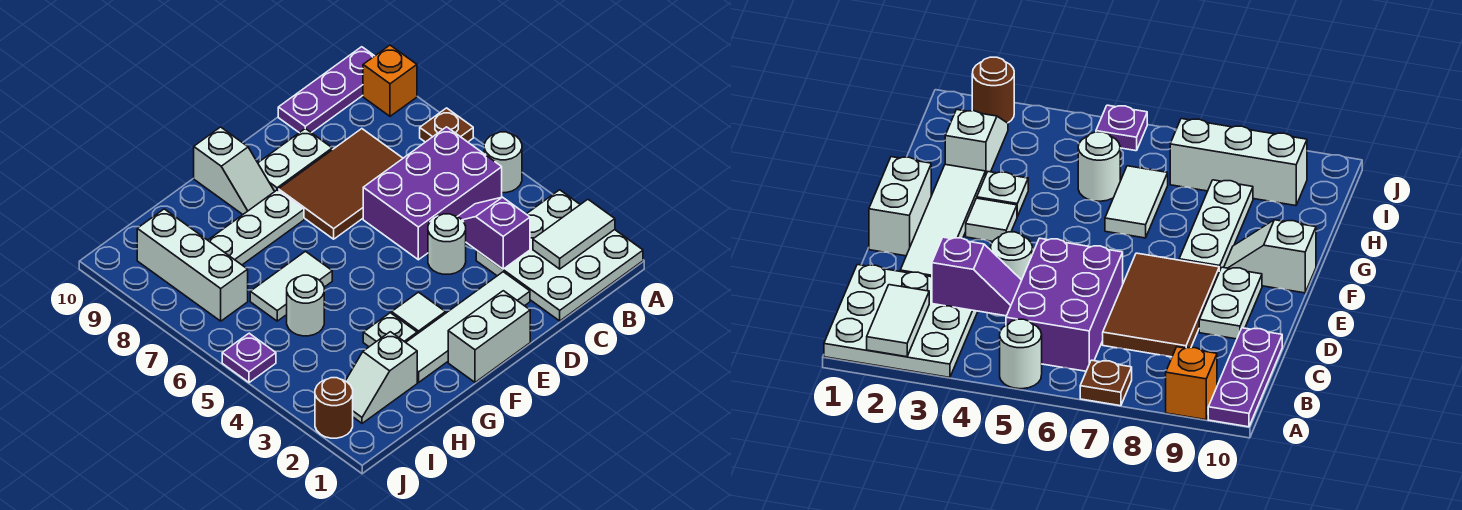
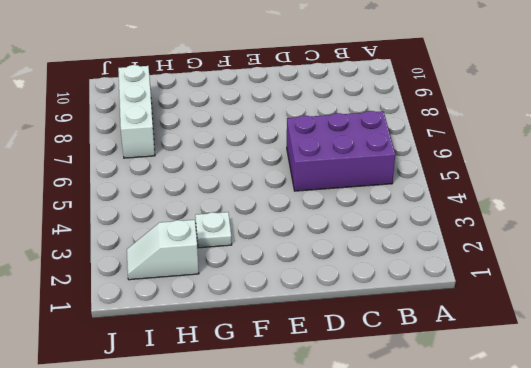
none -> white 3x3 plate [476,190,643,321]
none -> white 1x1 round brick [484,132,522,193]
none -> brown 1x1 plate [420,108,473,142]

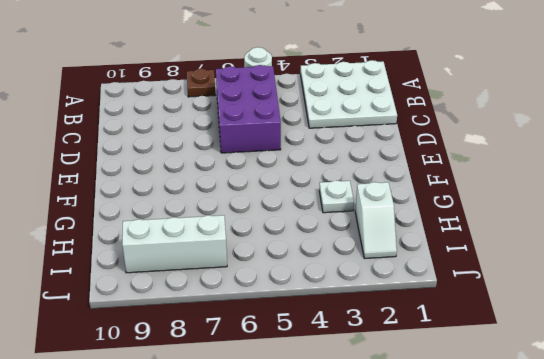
none -> orange 1x1 brick [363,45,417,116]
none -> purple 1x3 plate [278,47,374,133]
none -> brown 2x3 tile [279,129,403,239]

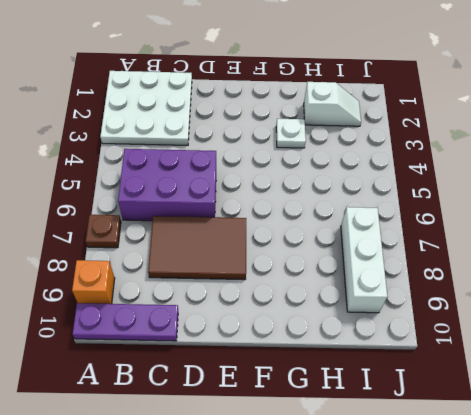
none -> white 1x1 round brick [484,132,522,193]
none -> white 1x4 tile [406,272,530,382]
none -> white 1x1 round brick [428,214,466,274]

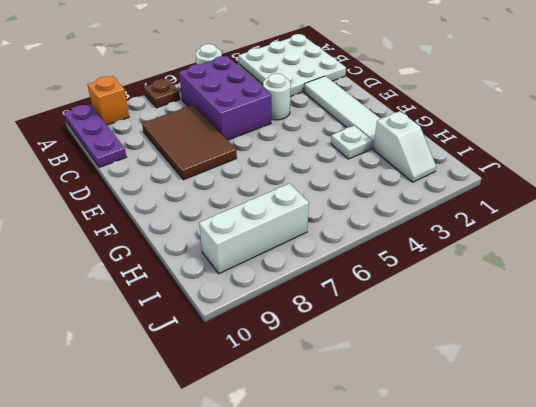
none -> white 1x2 plate [258,129,332,191]
none -> white 1x2 brick [448,291,530,382]
none -> white 1x1 tile [392,292,445,334]

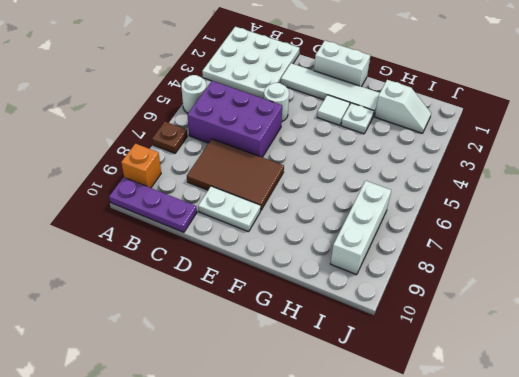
none -> white 1x3 plate [208,190,304,265]
none -> white 1x2 slope [194,127,275,214]
none -> white 1x2 tile [250,251,332,321]

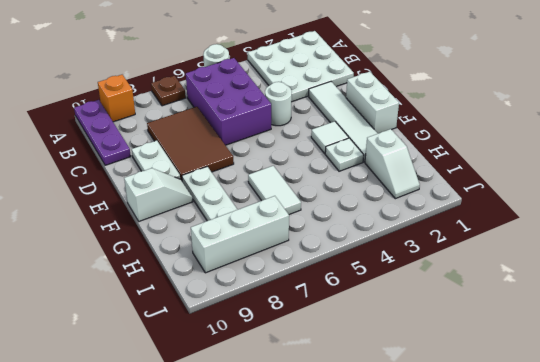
none -> white 1x1 round brick [287,275,324,336]
none -> brown 1x1 round brick [315,378,353,438]
none -> purple 1x1 plate [222,333,276,383]

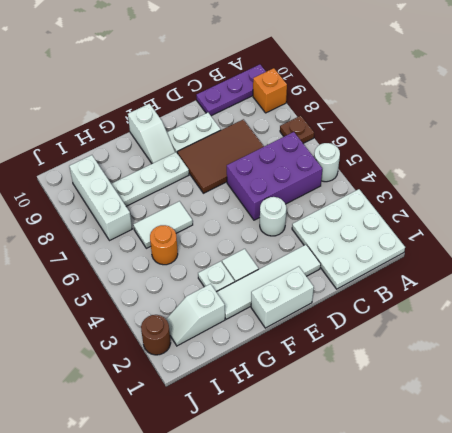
orange 1x1 round brick [150,225,178,265] -> white 1x1 round brick [287,275,324,336]
none -> purple 1x1 plate [222,333,276,383]
none -> white 1x2 tile [533,199,615,269]
none -> purple 1x2 slope [457,197,530,269]

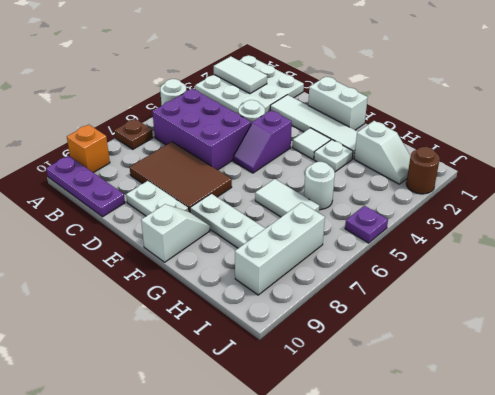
purple 1x2 slope [233,110,292,173] -> purple 1x2 slope moved to [457,197,530,269]

